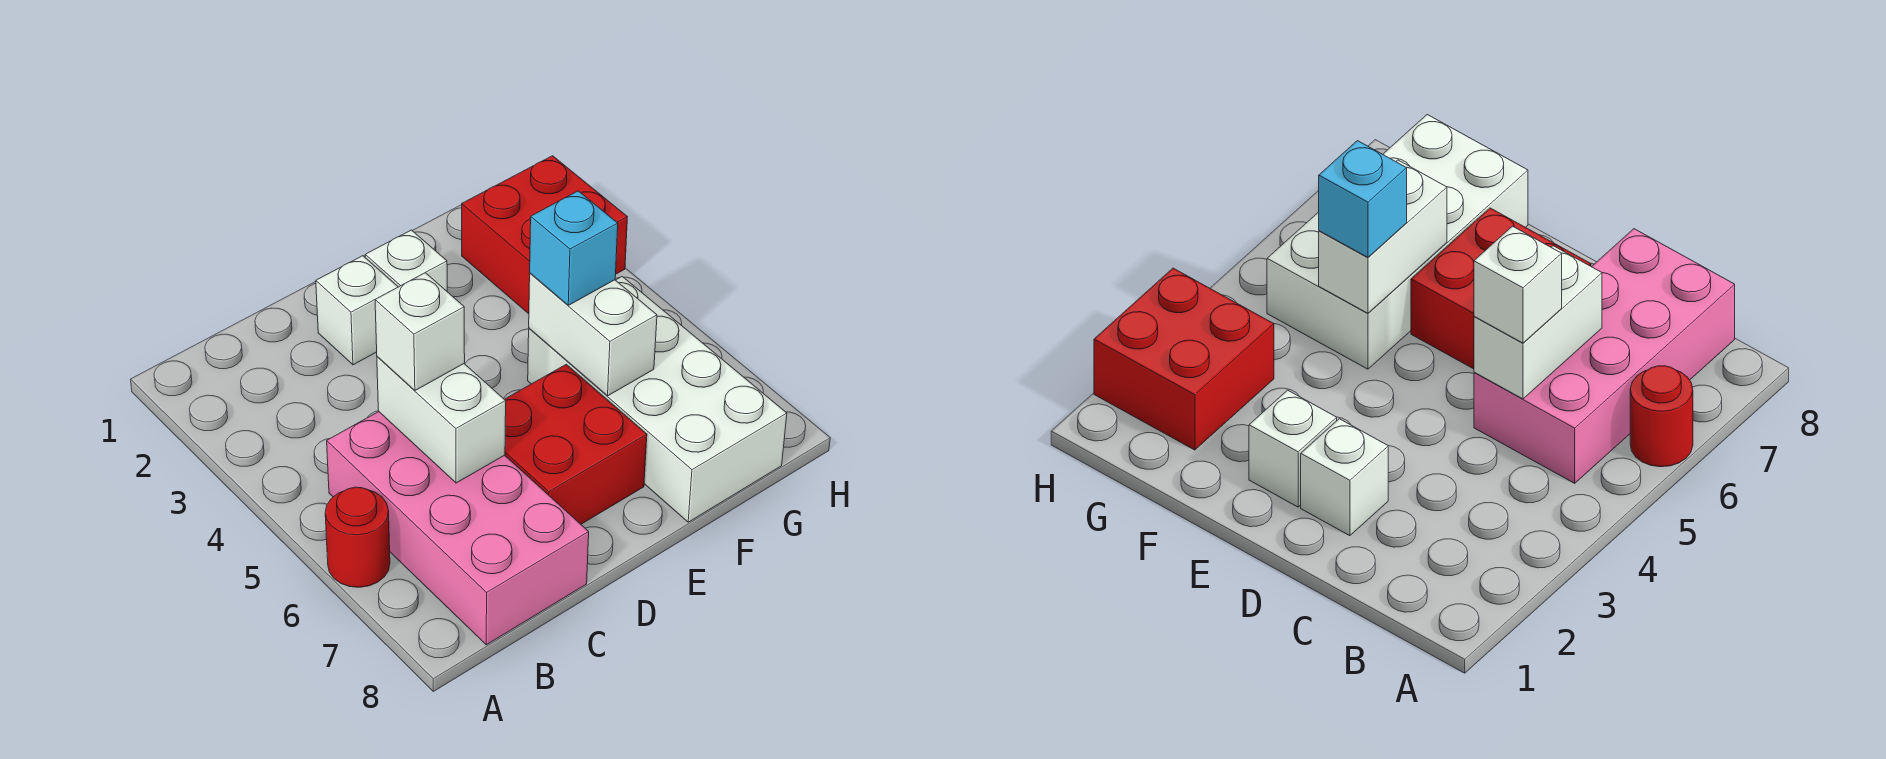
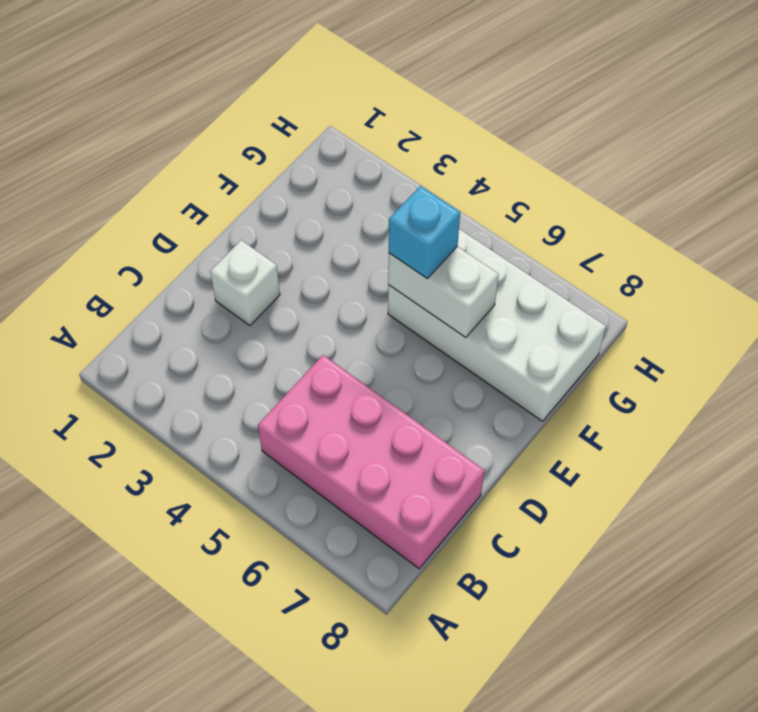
none -> red 1x1 round brick [325,487,390,587]
none -> red 2x2 brick [505,364,647,524]

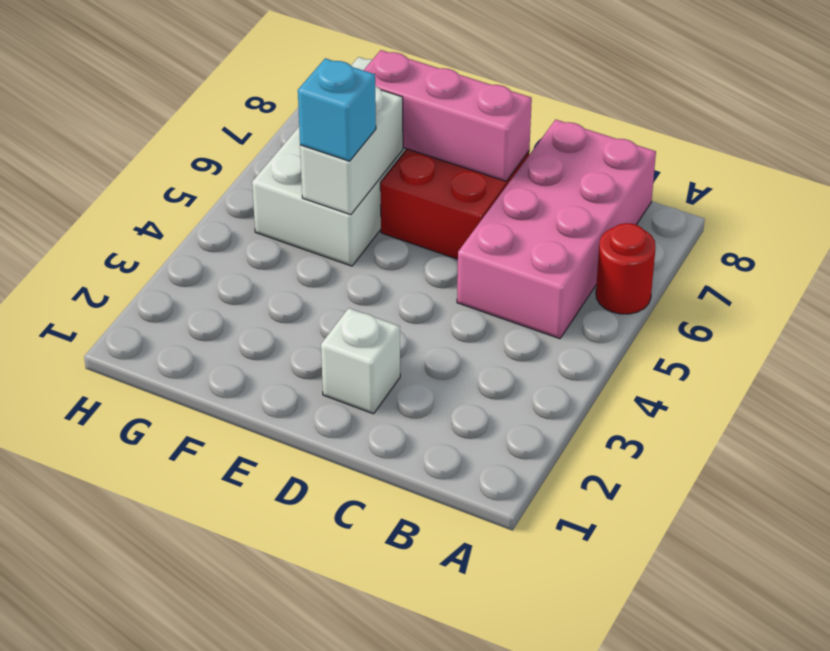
pink 1x3 brick [364,50,532,181] -> none
none -> white 1x1 brick [365,230,447,291]
none -> red 2x2 brick [462,156,627,314]

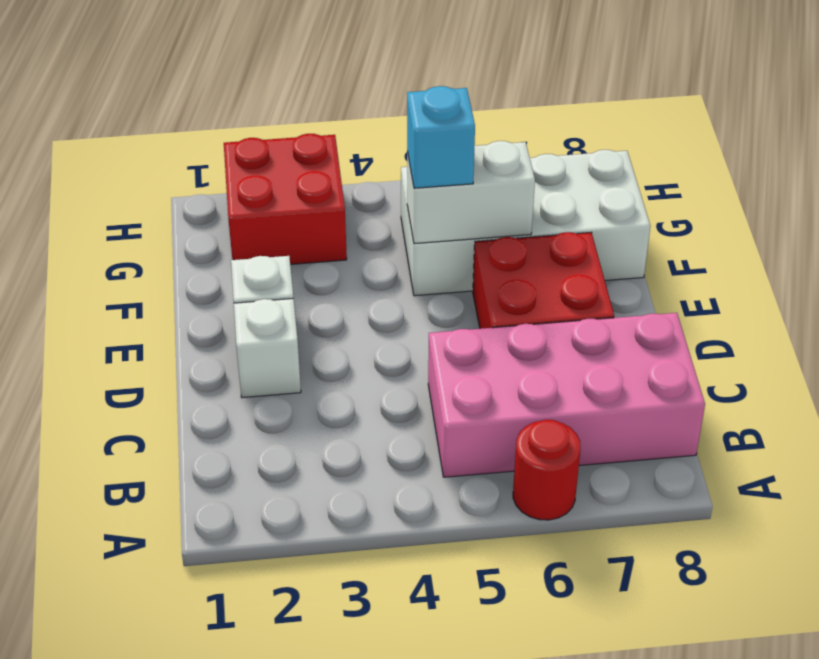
none -> white 1x2 brick [377,357,506,483]
none -> white 1x1 brick [375,273,465,390]

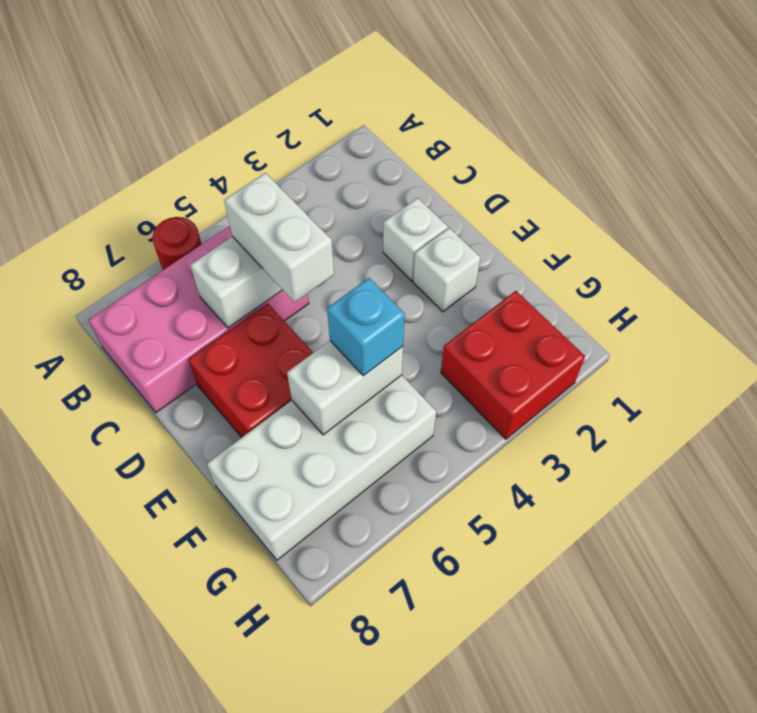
white 1x2 brick [224,173,334,302] -> white 1x1 brick [375,273,465,390]

